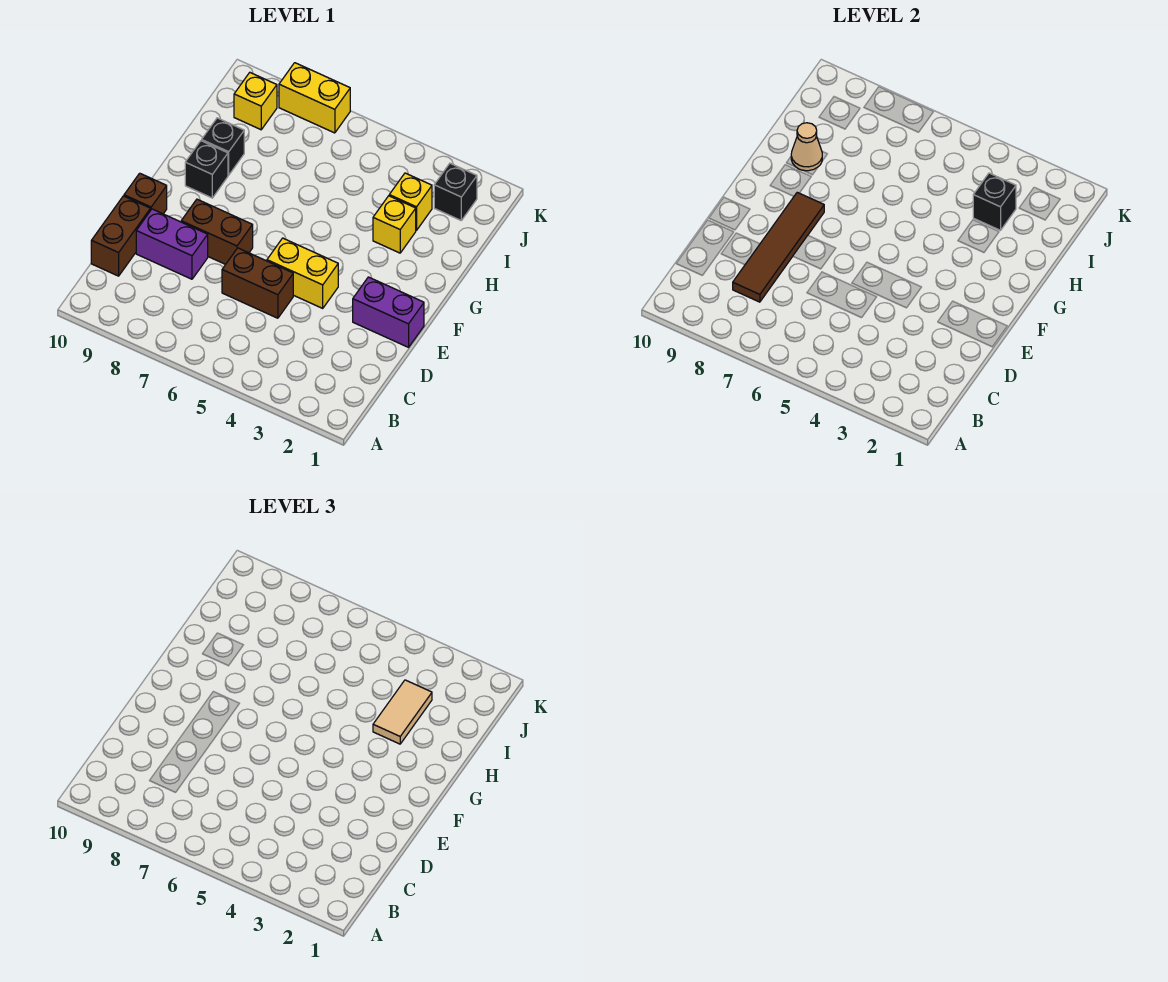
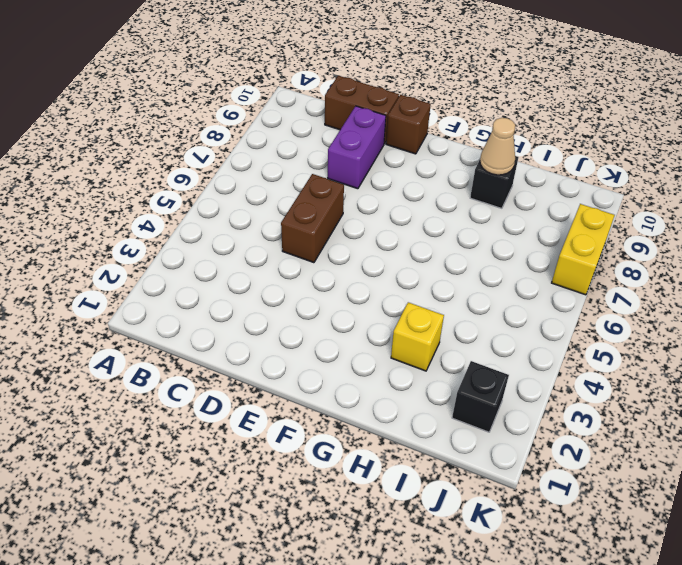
none -> purple 1x2 brick [353,277,424,347]
none -> yellow 1x2 brick [267,238,338,308]
none -> brown 1x2 brick [181,199,253,264]

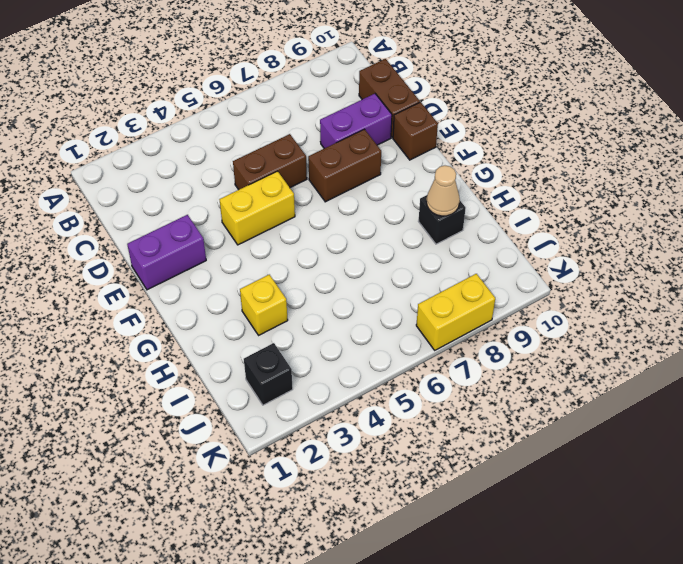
none -> black 1x1 brick [185,141,228,198]
none -> yellow 1x1 brick [389,173,432,230]
none -> yellow 1x1 brick [234,73,277,130]

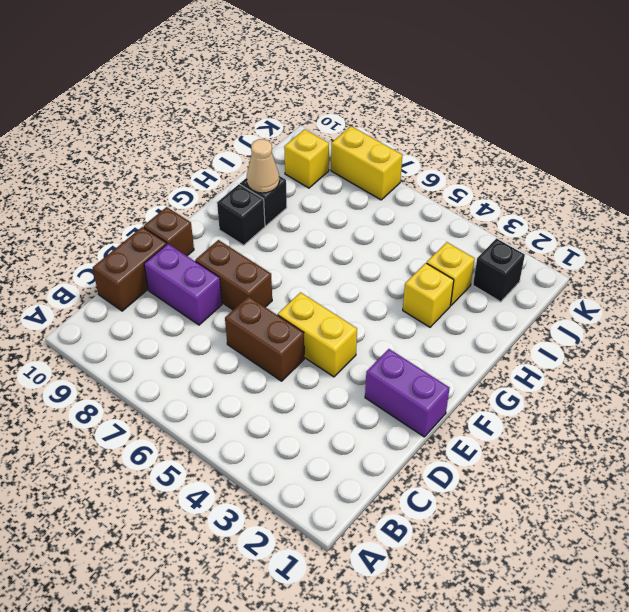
none -> brown 1x4 tile [733,192,824,302]
none -> black 1x1 brick [973,173,1016,230]
none -> tan 1x2 tile [373,680,432,744]

